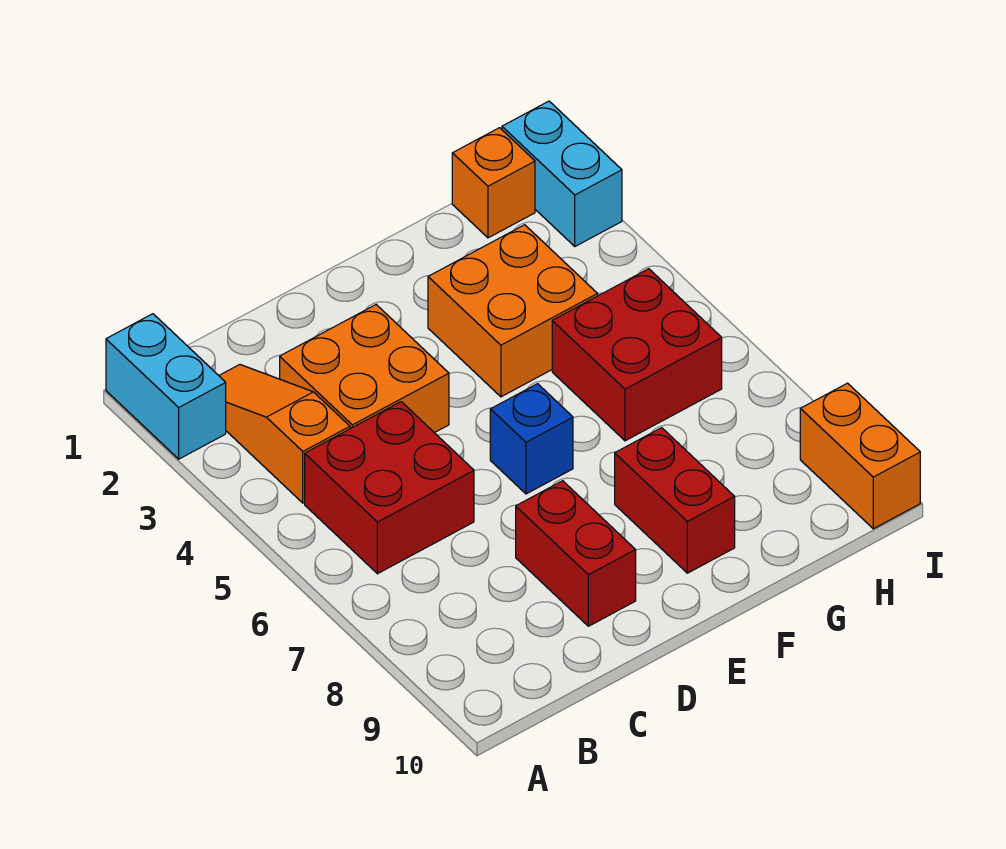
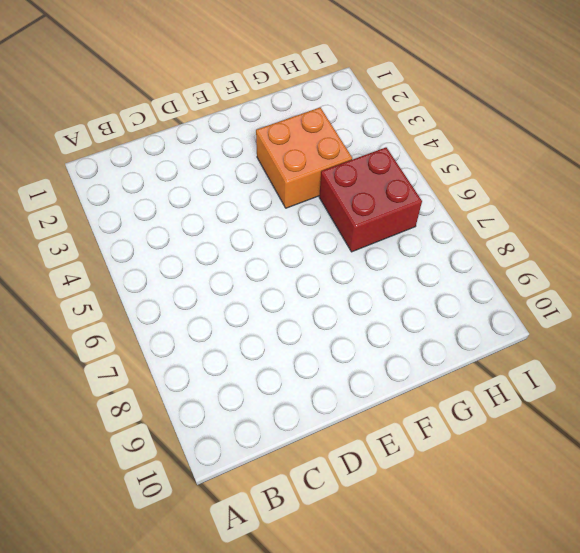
none -> cyan 1x2 brick [106,314,226,459]
none -> orange 1x3 slope [219,365,350,503]
none -> red 2x2 brick [305,402,474,574]

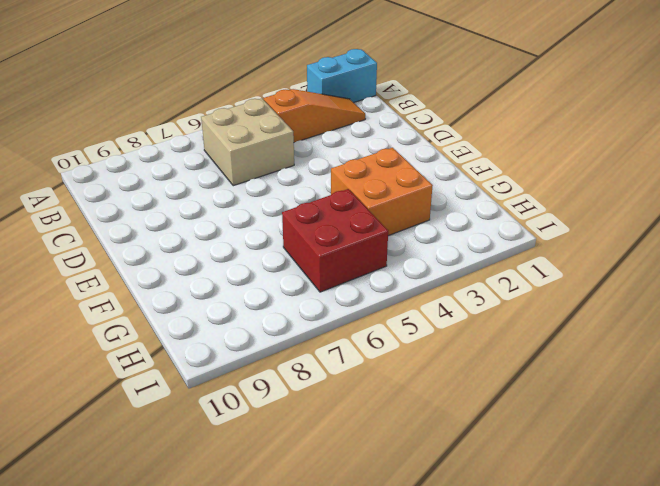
tan 2x2 brick [201,99,294,186] -> red 2x2 brick [305,402,474,574]
none -> orange 2x2 brick [280,305,449,433]
none -> red 1x2 brick [516,481,636,626]
none -> blue 1x1 brick [490,384,573,494]

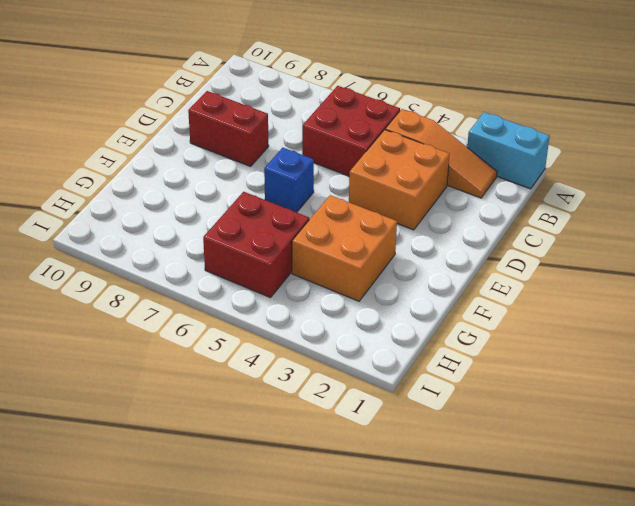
none -> red 1x2 brick [615,428,735,573]
none -> orange 1x1 brick [452,128,535,238]
none -> cyan 1x2 brick [502,101,622,246]

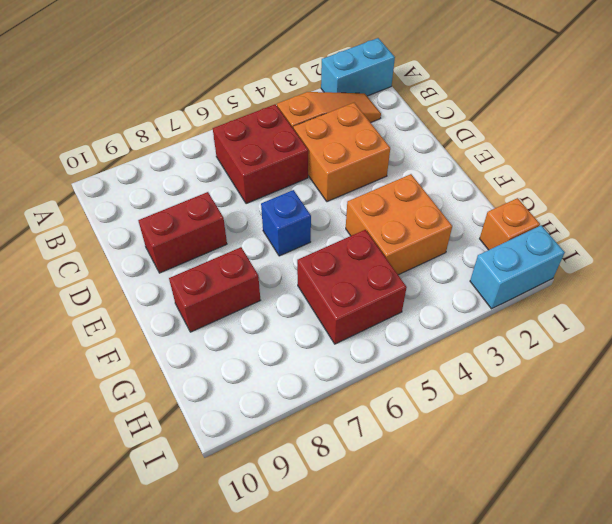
none -> orange 1x2 brick [800,383,920,529]

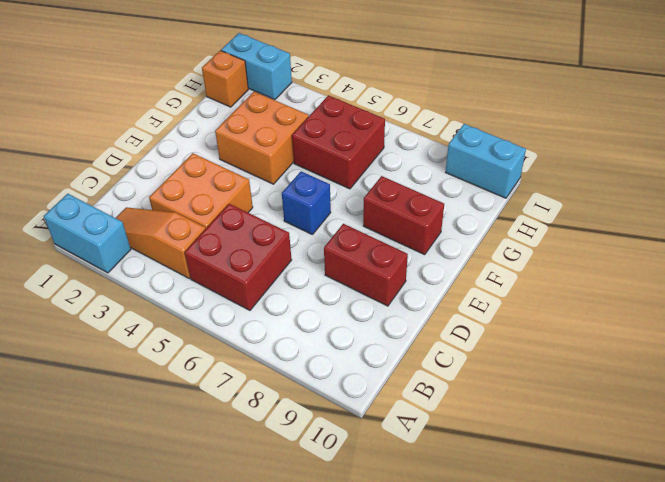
cyan 1x2 brick [446,124,526,198] -> orange 1x2 brick [800,383,920,529]

